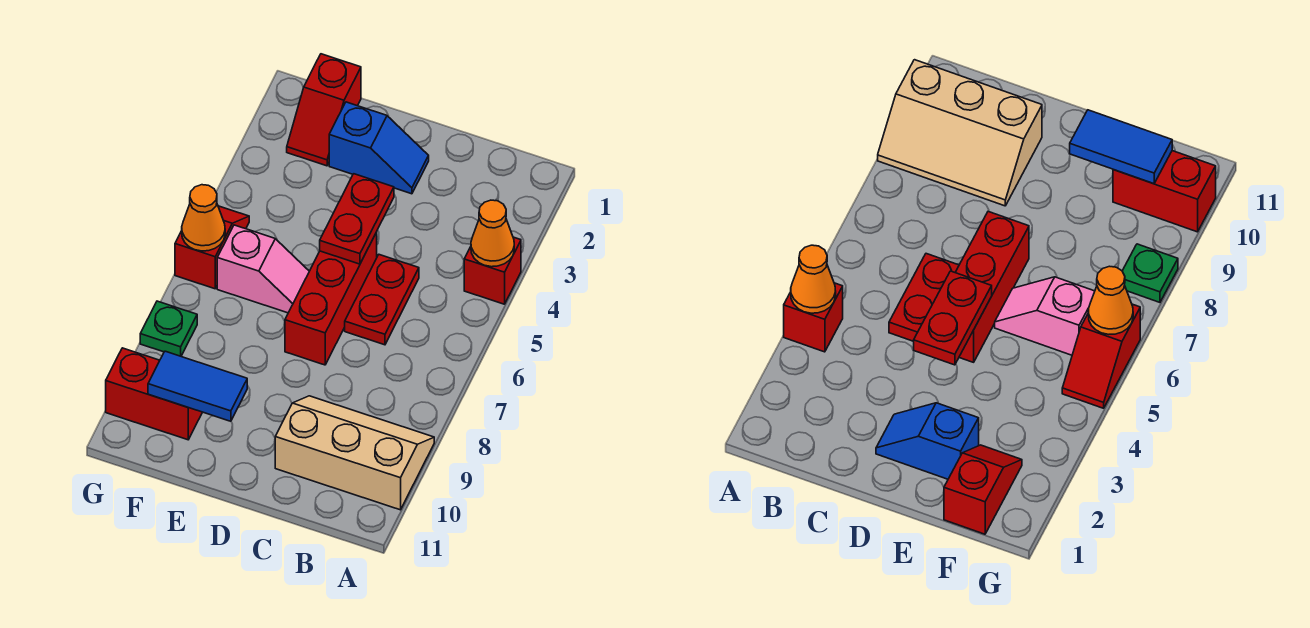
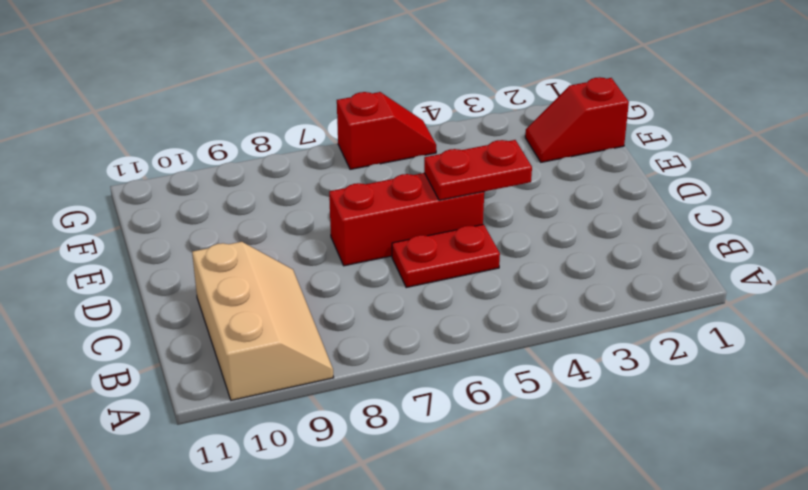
none -> red 1x1 brick [464,237,521,304]
none -> blue 1x2 slope [329,102,429,194]
none -> pink 1x2 slope [217,225,309,313]

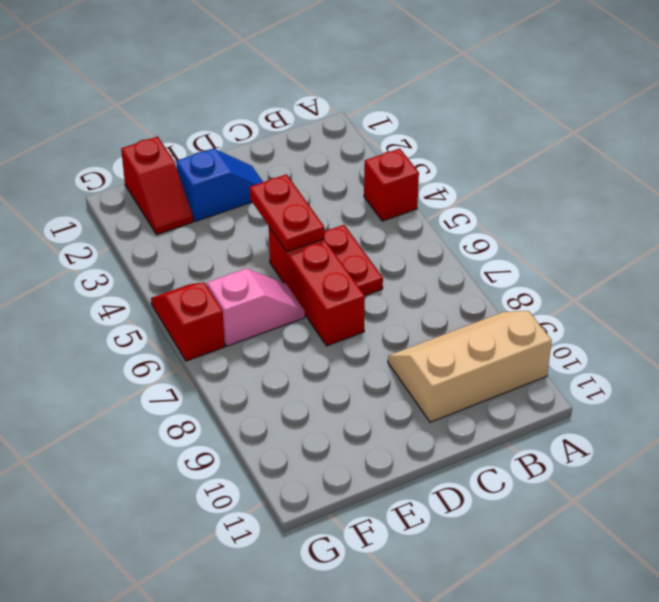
none -> red 1x2 brick [106,348,202,440]
none -> green 1x1 plate [140,301,197,356]
none -> orange 1x1 cone [471,200,514,267]

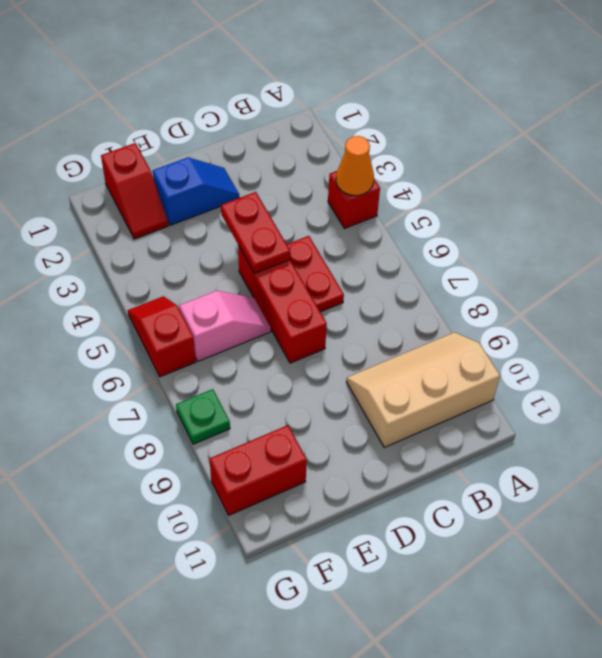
none -> blue 1x2 tile [148,351,247,421]
none -> orange 1x1 cone [182,185,225,251]

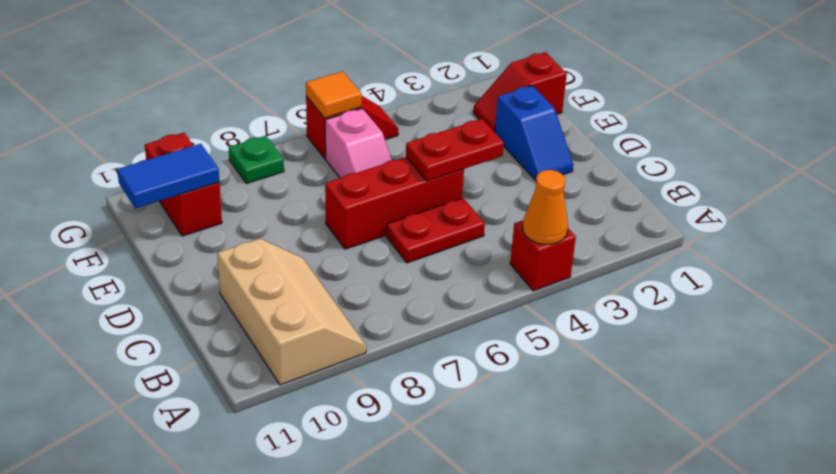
blue 1x2 tile [117,144,219,208] -> blue 1x2 tile turned to [148,351,247,421]
orange 1x1 tile [306,71,362,118] -> orange 1x1 cone [182,185,225,251]

